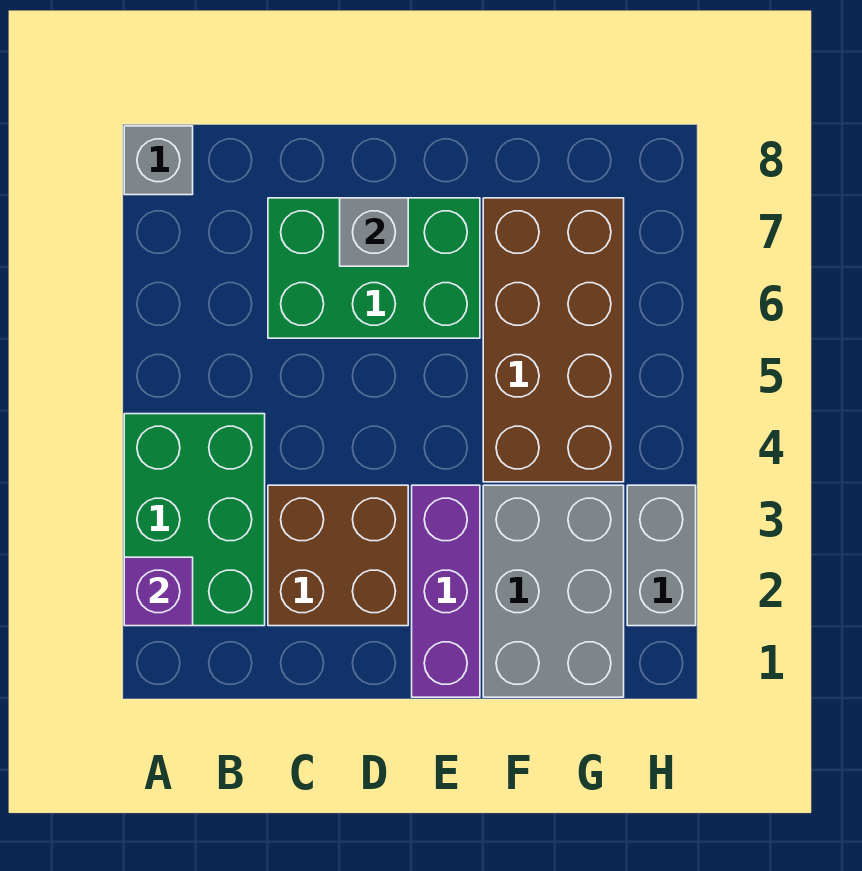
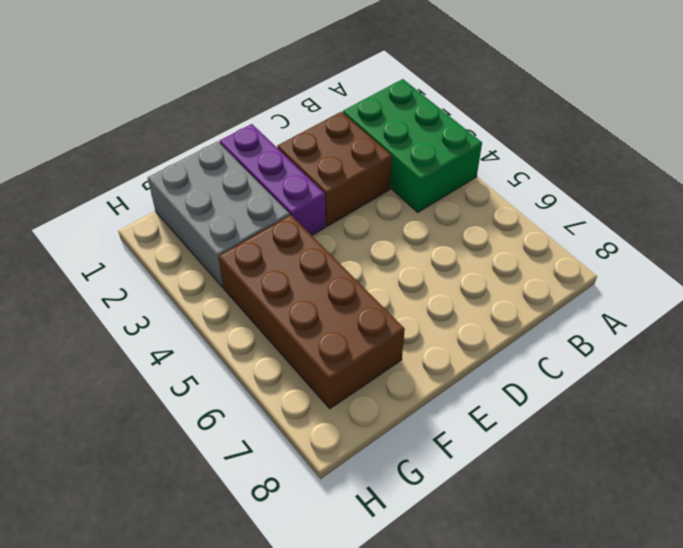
none -> grey 1x1 brick [124,126,193,195]
none -> green 2x3 brick [268,198,480,338]

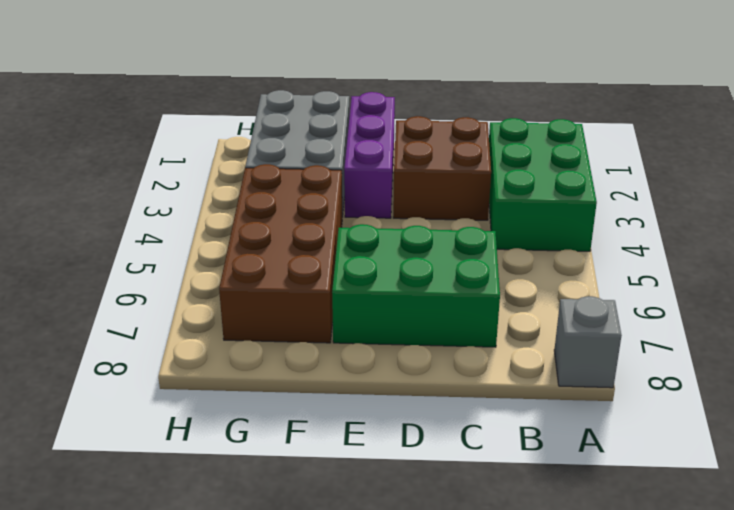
none -> grey 1x2 brick [627,485,696,626]
none -> purple 1x1 brick [124,557,193,626]

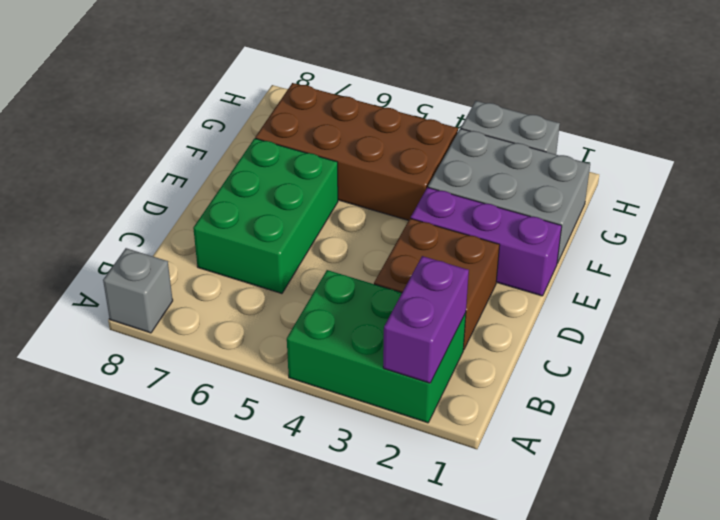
purple 1x2 brick [383,256,469,383] -> purple 1x1 brick [124,557,193,626]
none -> grey 1x1 brick [340,198,408,266]

